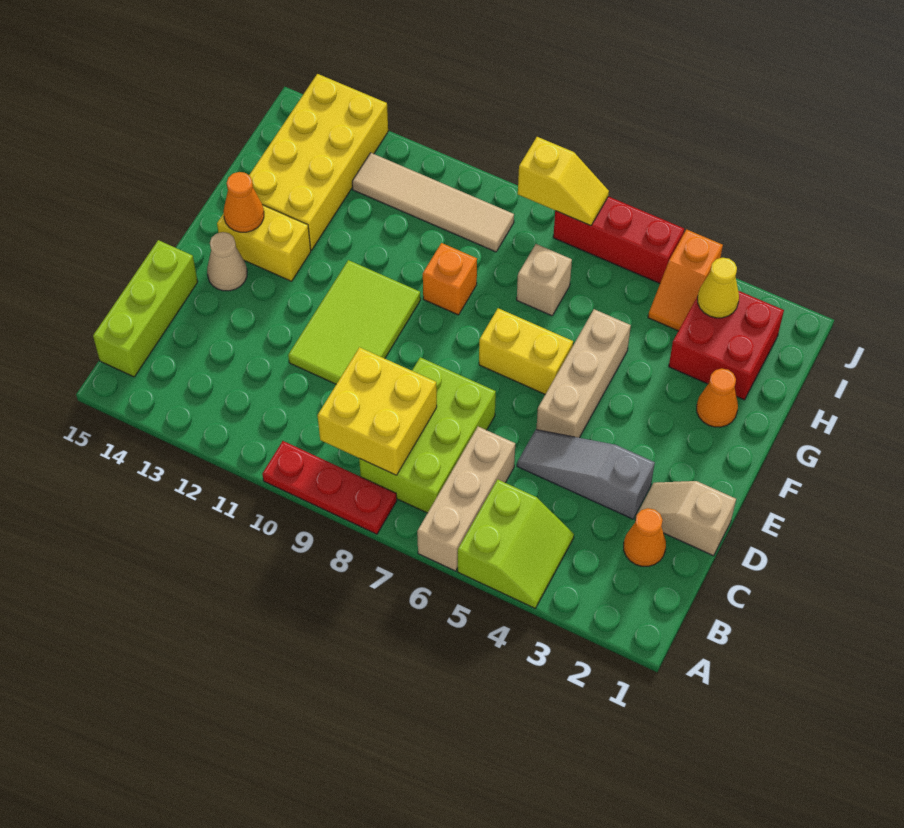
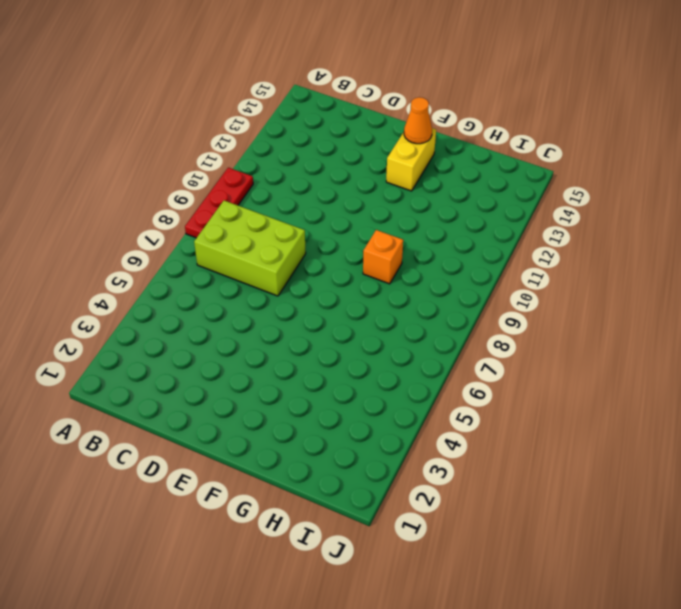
none -> lime 2x2 slope [457,479,574,608]
none -> tan 1x3 brick [417,427,515,571]
none -> lime 1x3 brick [93,240,198,377]

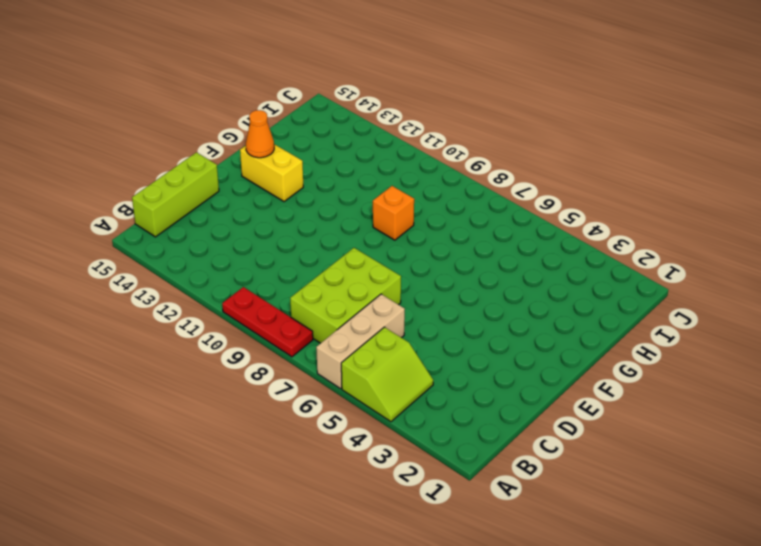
none -> orange 1x1 cone [624,508,666,566]
none -> tan 1x2 slope [635,481,736,556]
none -> grey 1x3 slope [517,430,655,519]

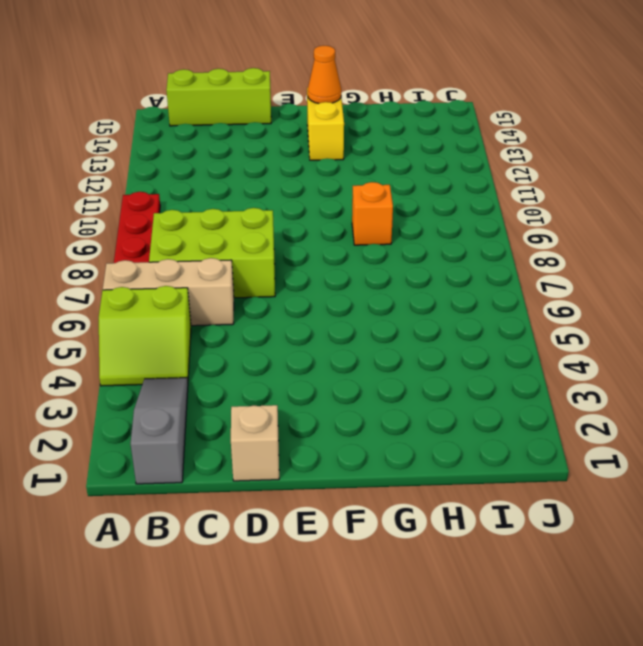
grey 1x3 slope [131,378,188,484] -> grey 1x3 slope moved to [517,430,655,519]
none -> orange 1x1 cone [624,508,666,566]
none -> lime 2x3 tile [288,260,421,384]
none -> tan 1x3 brick [536,309,631,438]

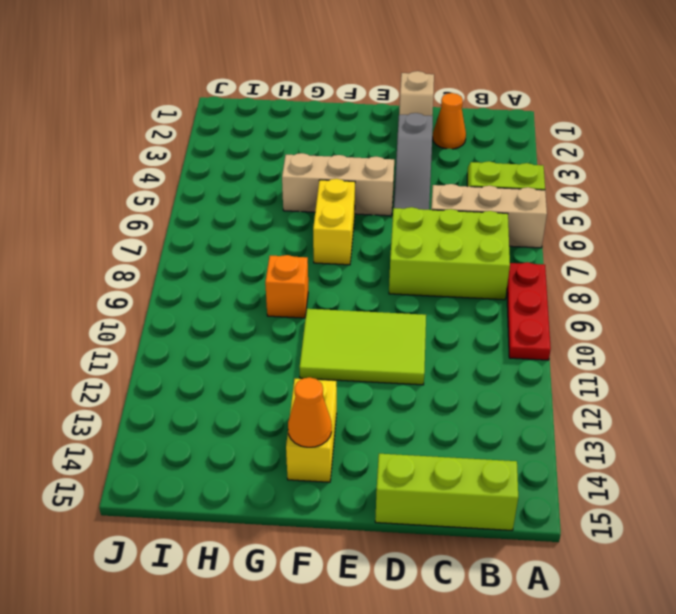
none -> tan 1x1 cone [207,232,247,291]
none -> orange 1x1 cone [697,368,738,427]
none -> yellow 2x4 brick [249,74,388,250]

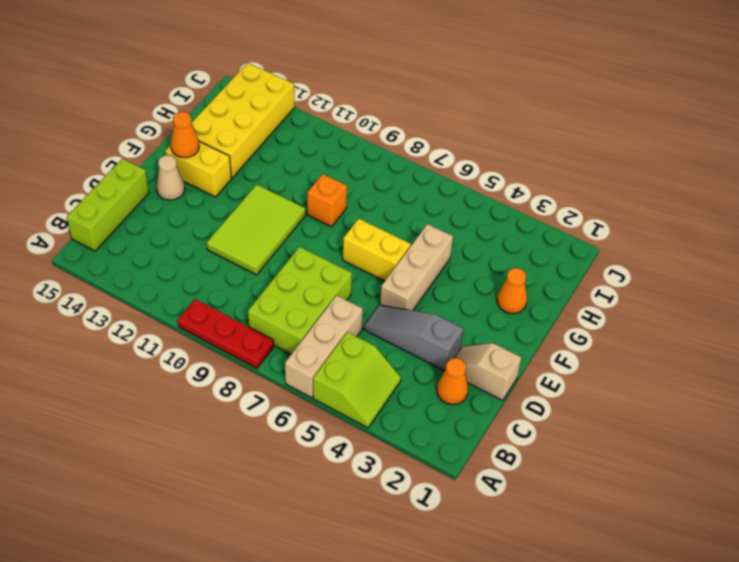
none -> red 2x2 brick [669,291,784,400]
none -> tan 1x1 brick [517,244,572,316]
none -> orange 1x2 slope [648,229,723,331]

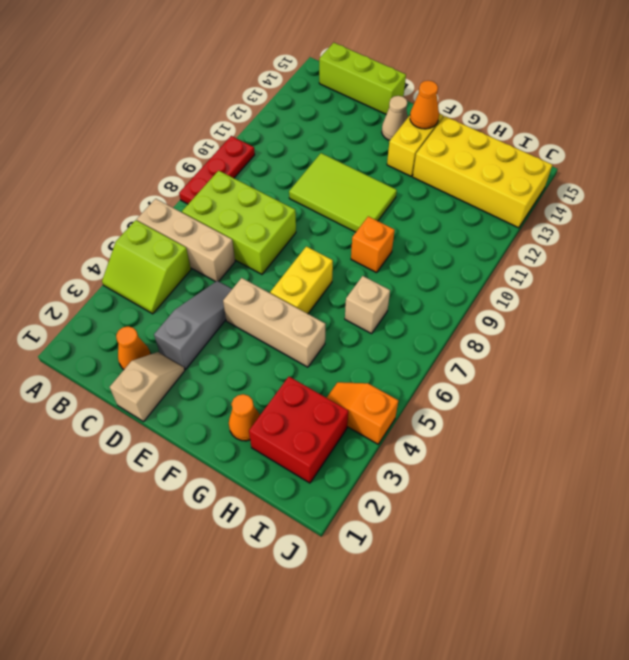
none -> tan 1x4 tile [352,153,514,252]
none -> red 1x3 brick [553,196,684,283]
none -> yellow 2x2 brick [318,347,437,475]

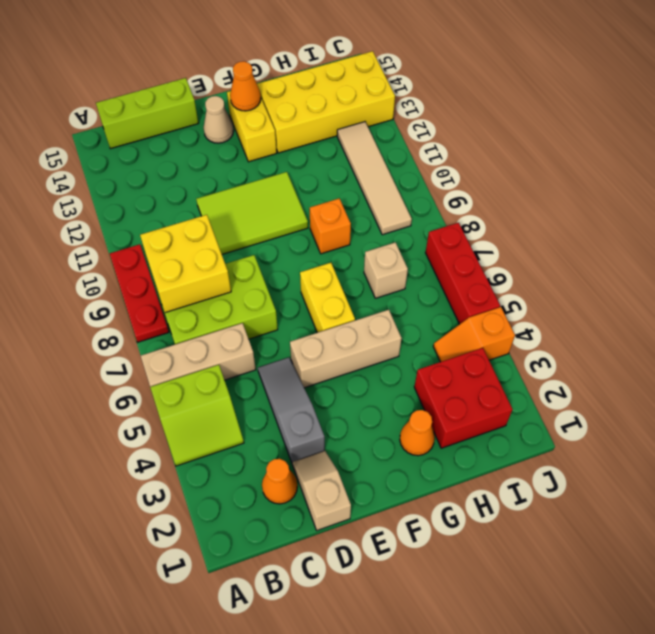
none -> yellow 1x1 cone [698,258,739,318]
none -> yellow 1x2 slope [518,137,609,226]

